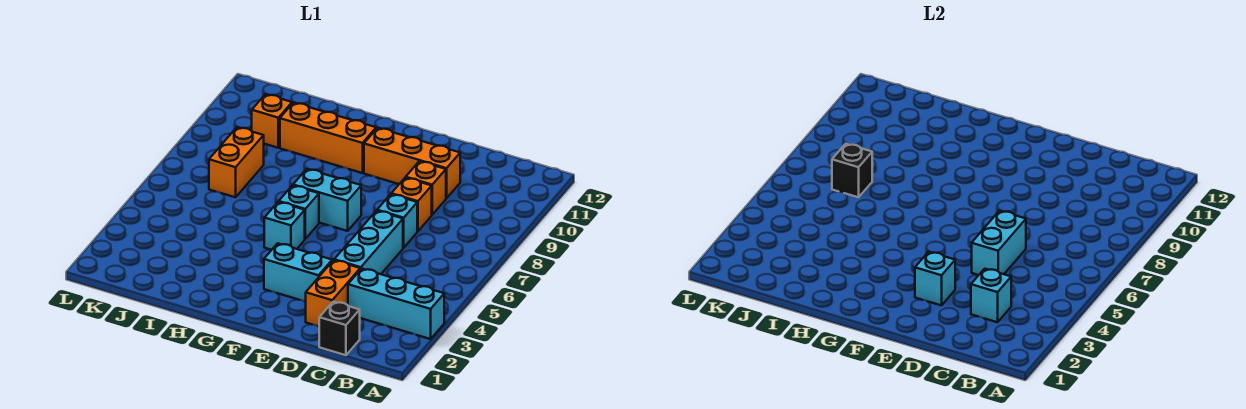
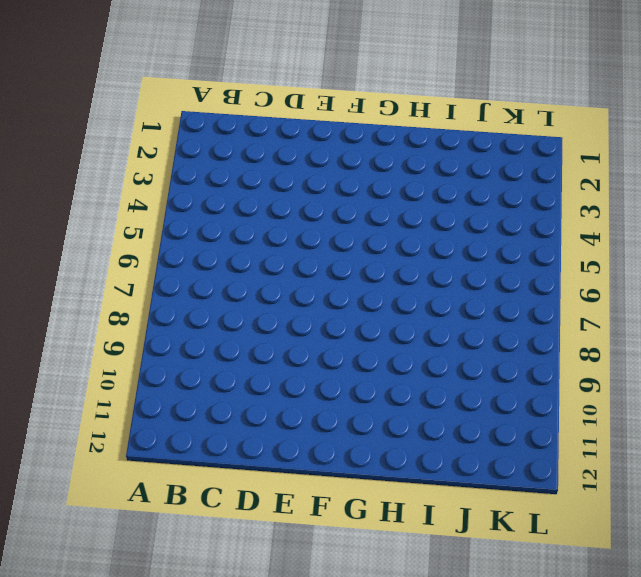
none -> cyan 1x3 brick [348,269,444,339]
none -> black 1x1 brick [319,302,360,355]
none -> orange 1x2 brick [306,260,360,326]

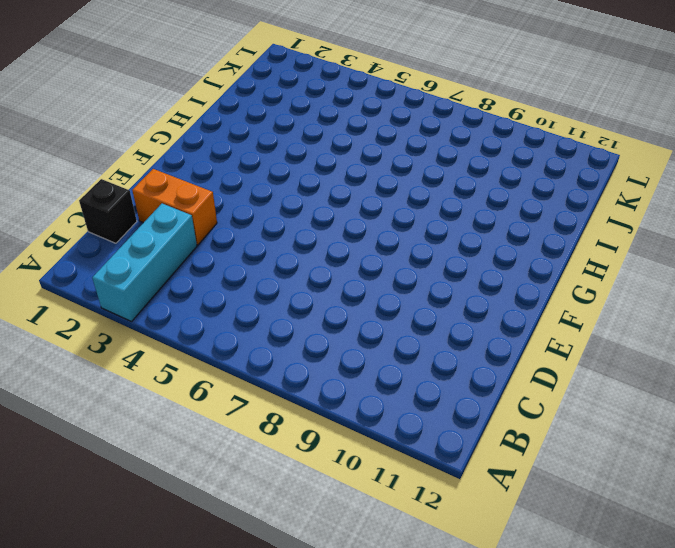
none -> cyan 1x3 brick [334,211,403,274]
none -> cyan 1x1 brick [377,194,417,248]
none -> orange 1x1 brick [391,178,432,231]

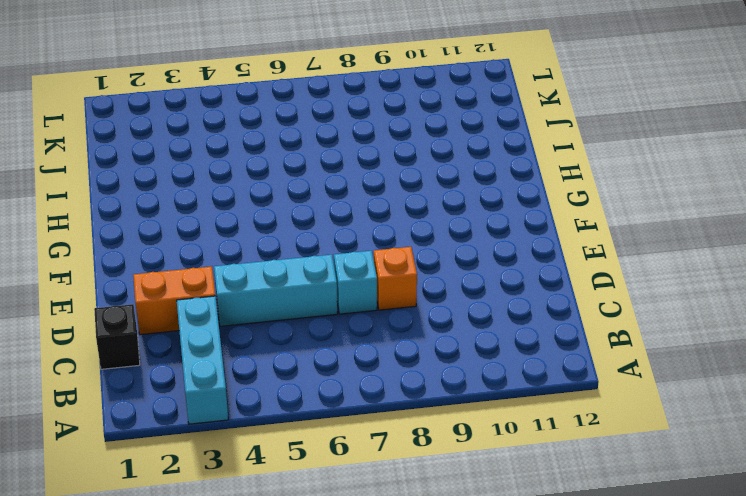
none -> orange 1x1 brick [406,161,446,215]
none -> orange 1x3 brick [364,128,460,198]
none -> cyan 1x2 brick [264,243,332,302]

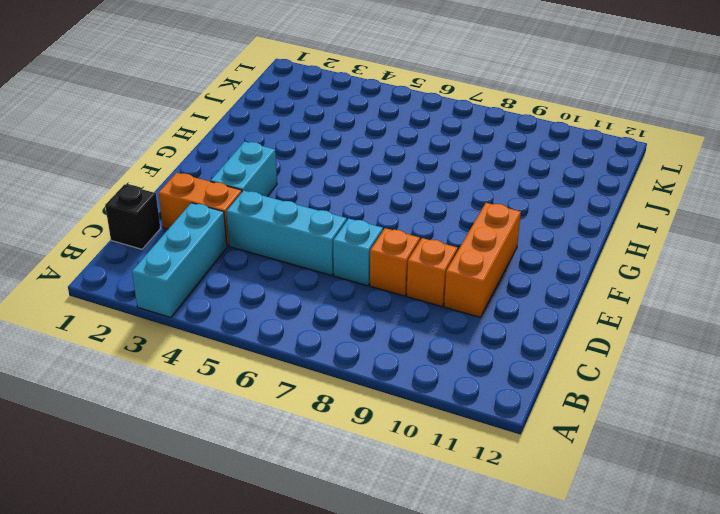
none -> cyan 1x2 brick [293,169,361,231]
none -> cyan 1x1 brick [264,202,305,250]
none -> cyan 1x1 brick [279,185,319,239]

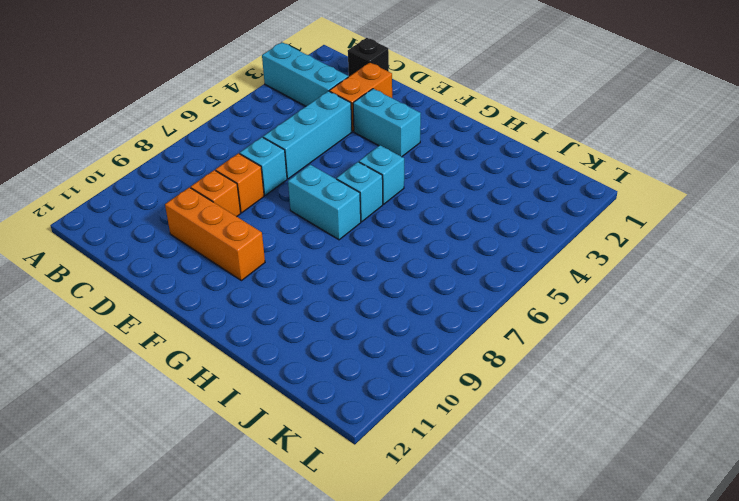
none -> orange 1x3 brick [280,103,376,173]
none -> orange 1x2 brick [209,127,264,197]
none -> orange 1x1 brick [252,94,292,148]

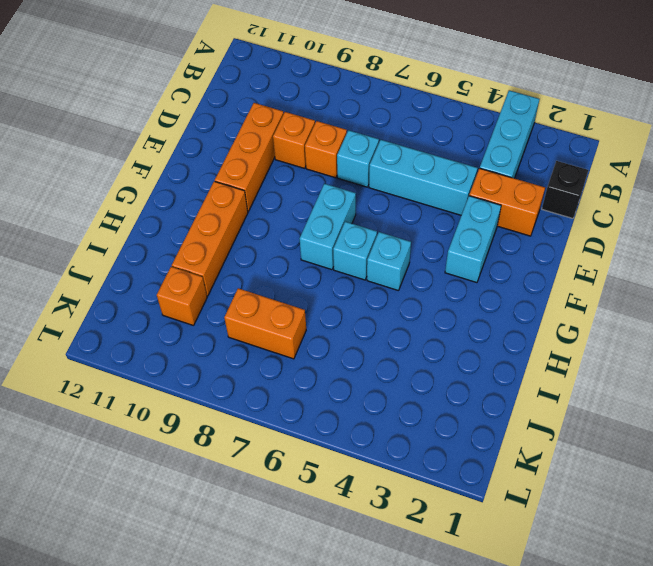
none -> cyan 1x1 brick [971,269,1011,322]
none -> cyan 1x2 brick [972,211,1026,275]
none -> cyan 1x1 brick [915,252,955,305]

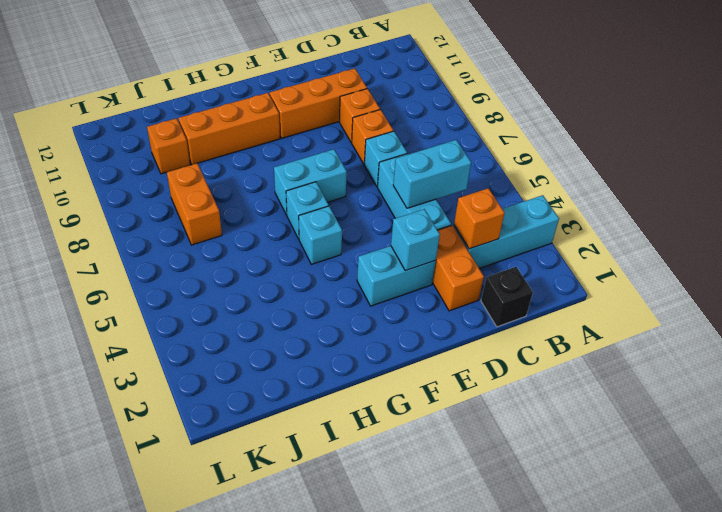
orange 1x1 brick [454,188,504,249] -> cyan 1x1 brick [971,269,1011,322]
cyan 1x2 brick [393,140,471,208] -> cyan 1x2 brick turned to [972,211,1026,275]
none -> black 1x1 brick [832,144,872,197]

